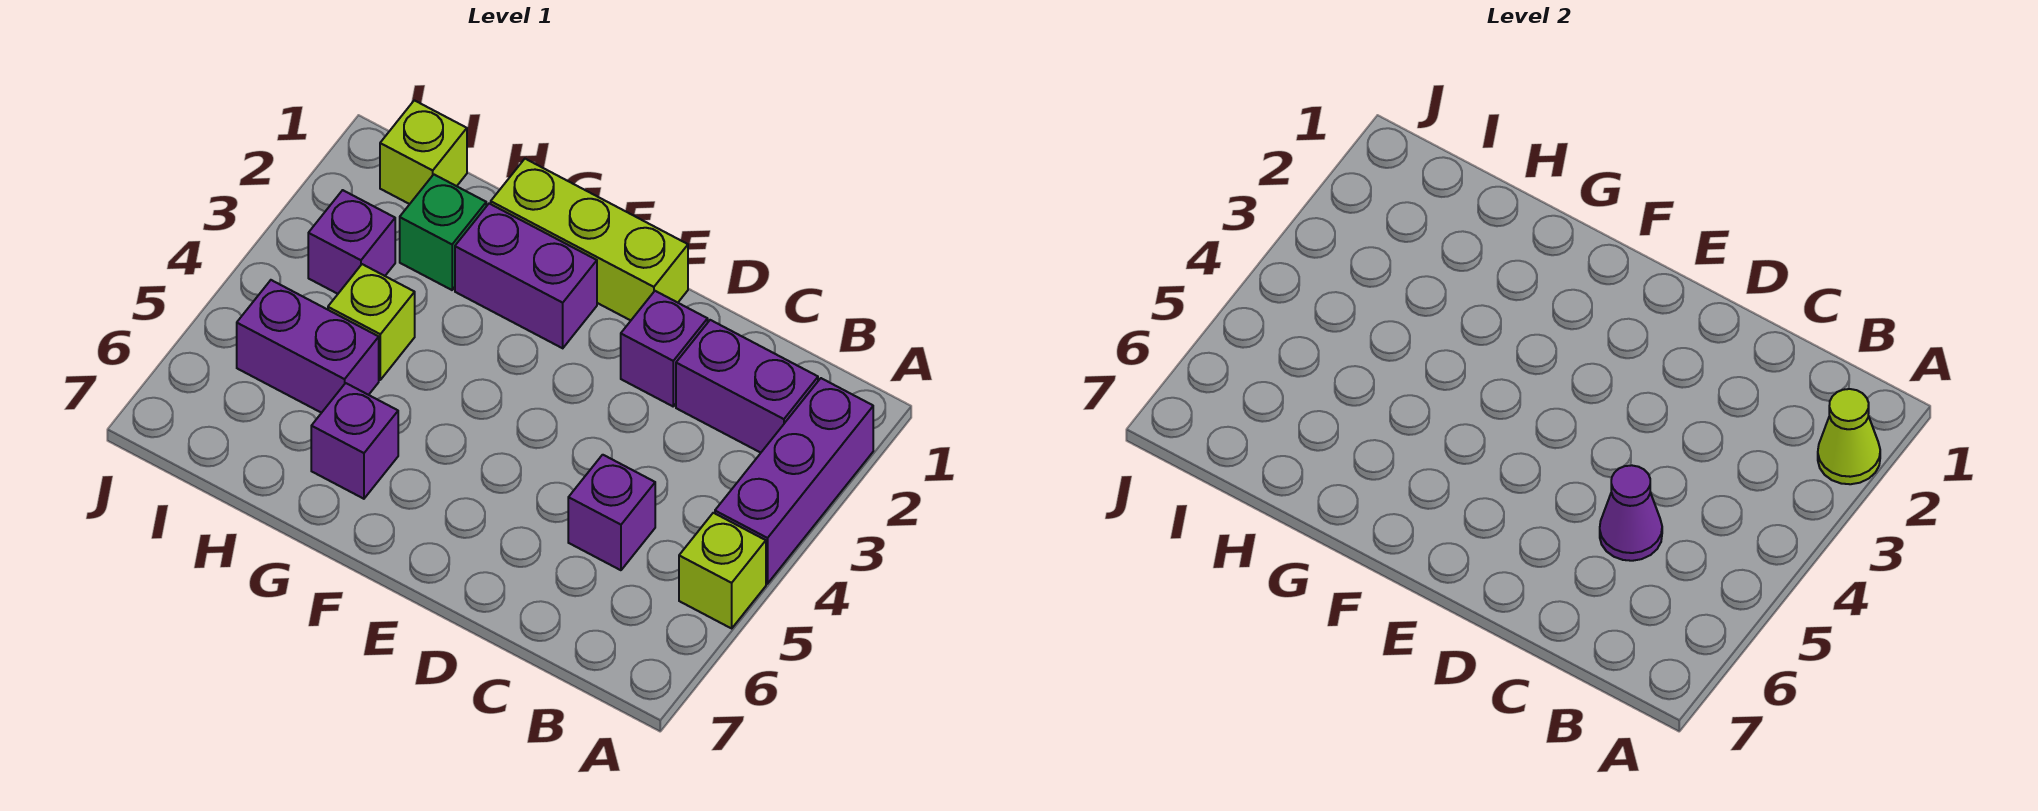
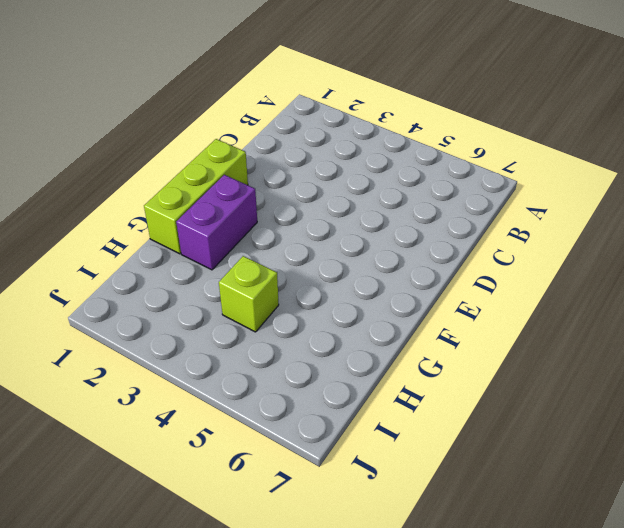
none -> purple 1x3 brick [715,378,873,584]
none -> lime 1x1 brick [679,513,766,628]
none -> purple 1x2 brick [676,320,818,453]

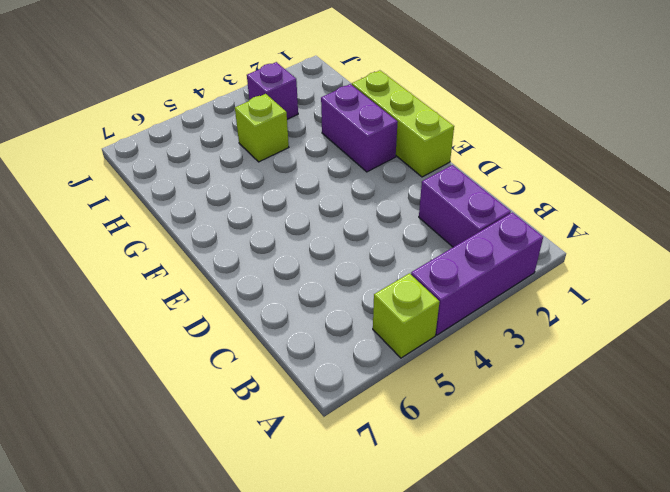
none -> purple 1x1 brick [568,455,655,570]
none -> purple 1x1 brick [621,291,708,406]
none -> purple 1x1 brick [311,383,398,499]

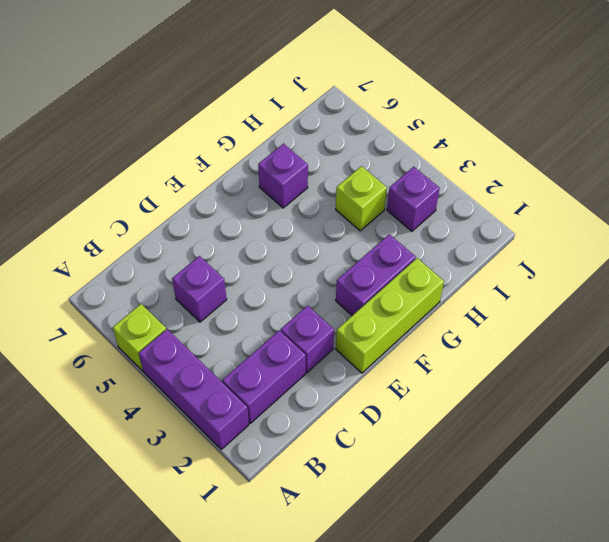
none -> green 1x1 brick [400,175,486,290]
none -> purple 1x2 brick [237,280,379,413]
none -> lime 1x1 brick [380,100,467,204]

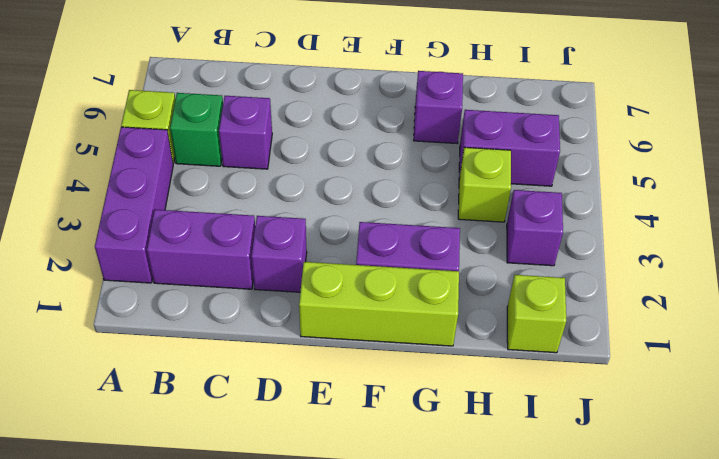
green 1x1 brick [170,93,223,166] -> green 1x1 brick moved to [400,175,486,290]
none -> lime 1x1 cone [1818,389,1880,484]
none -> purple 1x1 cone [1600,465,1662,561]

